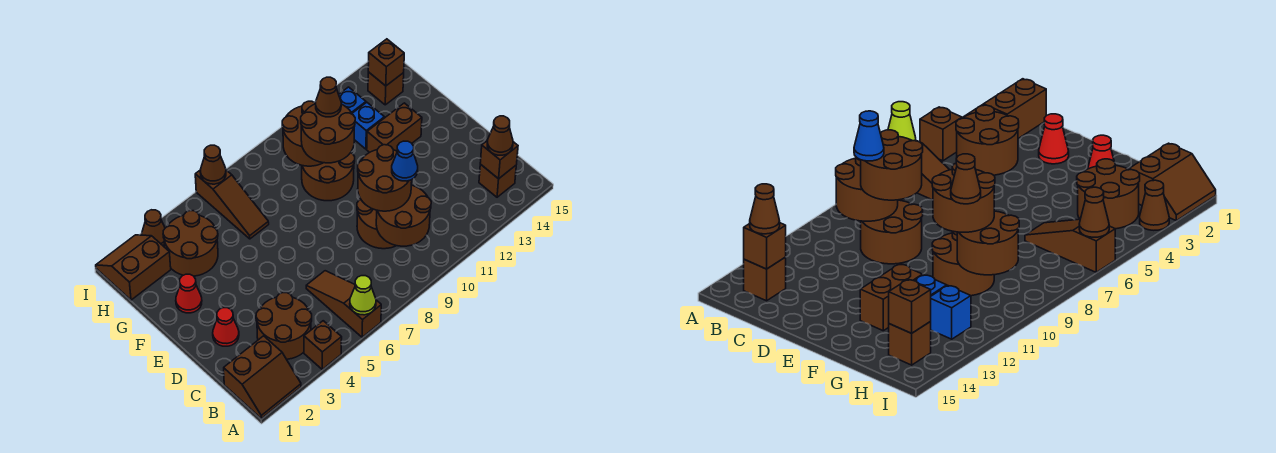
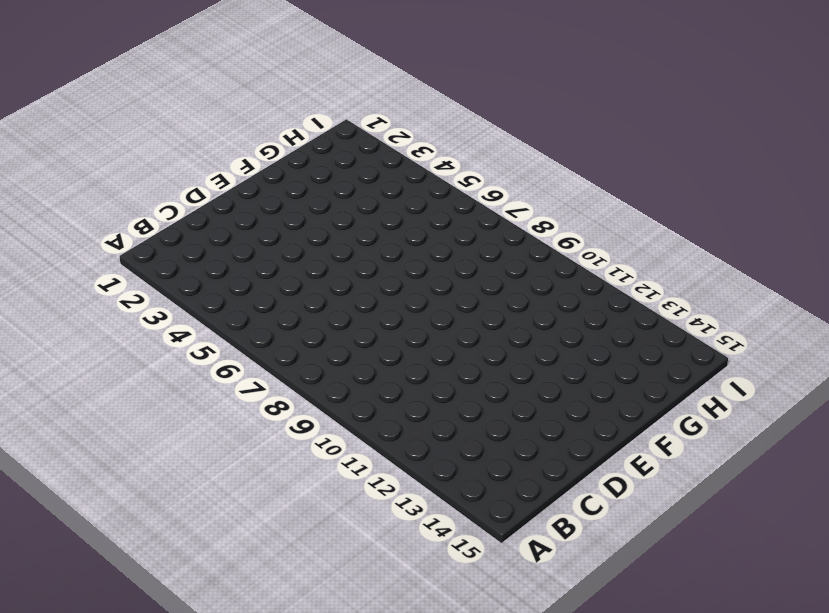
none -> brown 2x2 slope [224,336,301,419]
none -> brown 1x1 brick [304,321,342,369]
none -> brown 1x3 slope [306,271,381,337]

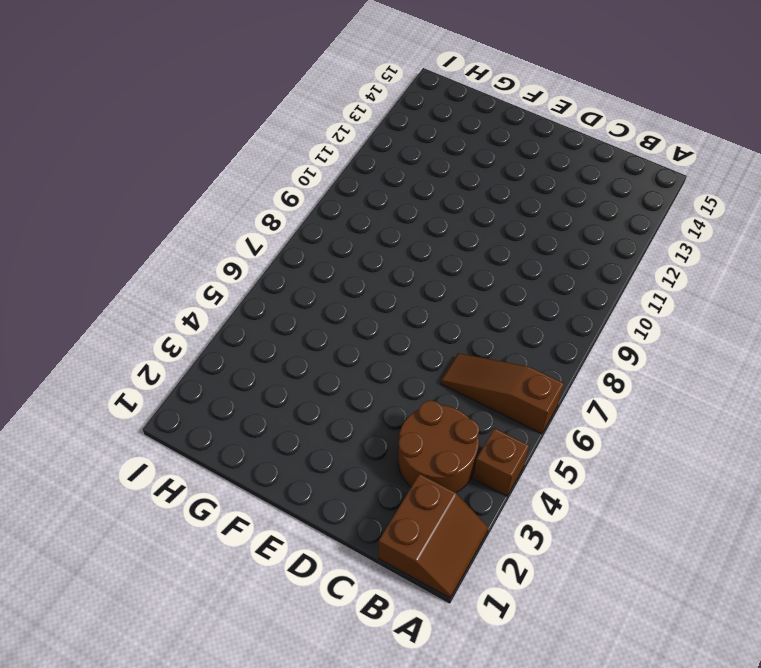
none -> brown 1x1 brick [479,164,516,197]
none -> brown 2x2 round brick [357,199,396,249]
none -> red 1x1 cone [213,308,239,346]

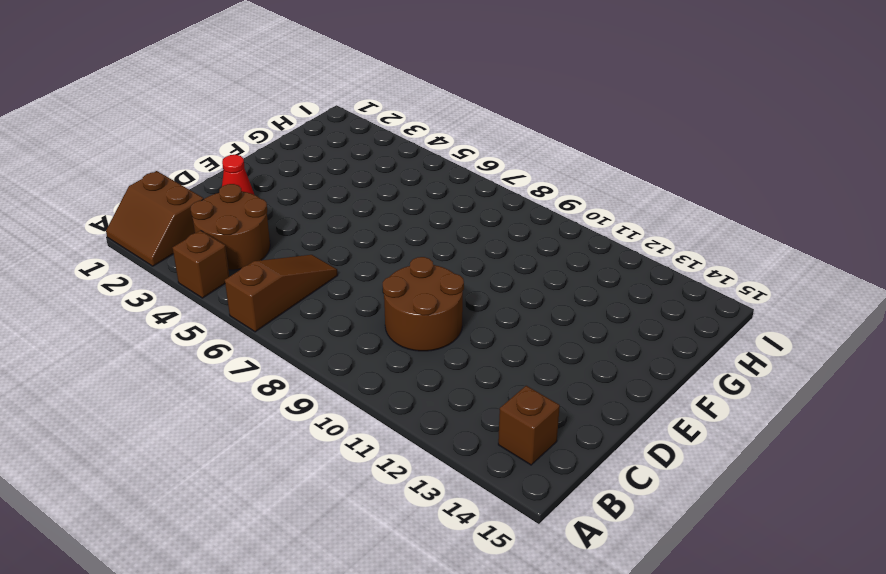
none -> red 1x1 cone [176,274,202,313]
none -> brown 2x2 round brick [302,152,355,201]
none -> brown 1x2 brick [367,103,422,152]

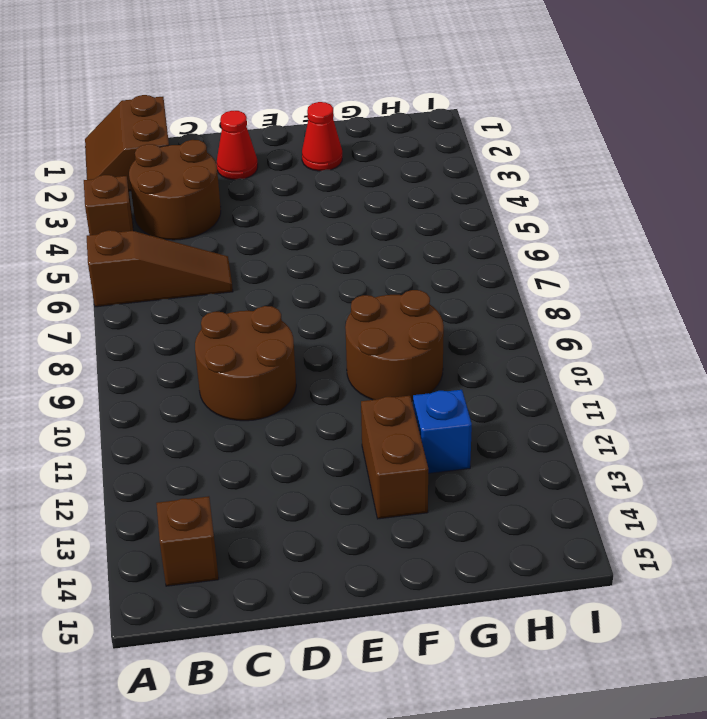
none -> brown 2x2 round brick [163,211,218,276]
none -> brown 1x3 slope [195,170,269,239]
none -> brown 2x2 slope [96,235,171,300]

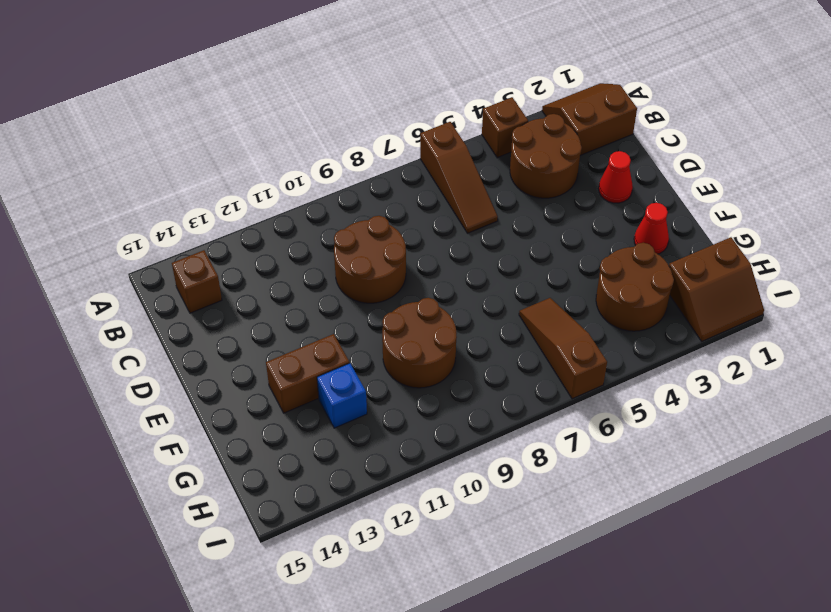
none -> blue 1x1 brick [339,87,366,113]
none -> brown 1x1 brick [368,72,404,105]
none -> brown 1x1 cone [142,210,165,245]

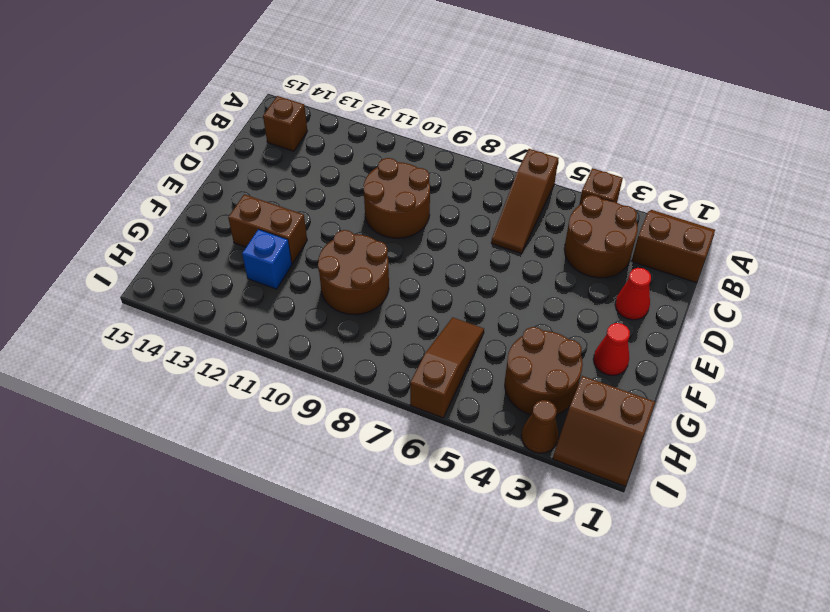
none -> blue 1x1 brick [339,87,366,113]
none -> brown 1x1 brick [368,72,404,105]
none -> lime 1x1 cone [350,276,376,315]

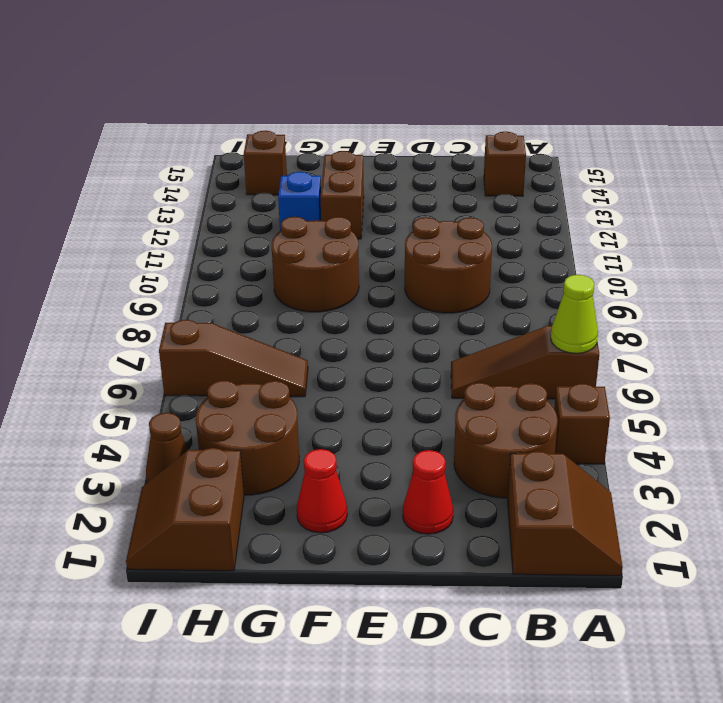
none -> blue 1x1 brick [339,87,366,113]
none -> brown 2x2 round brick [376,185,431,246]
none -> brown 1x1 brick [480,141,518,179]

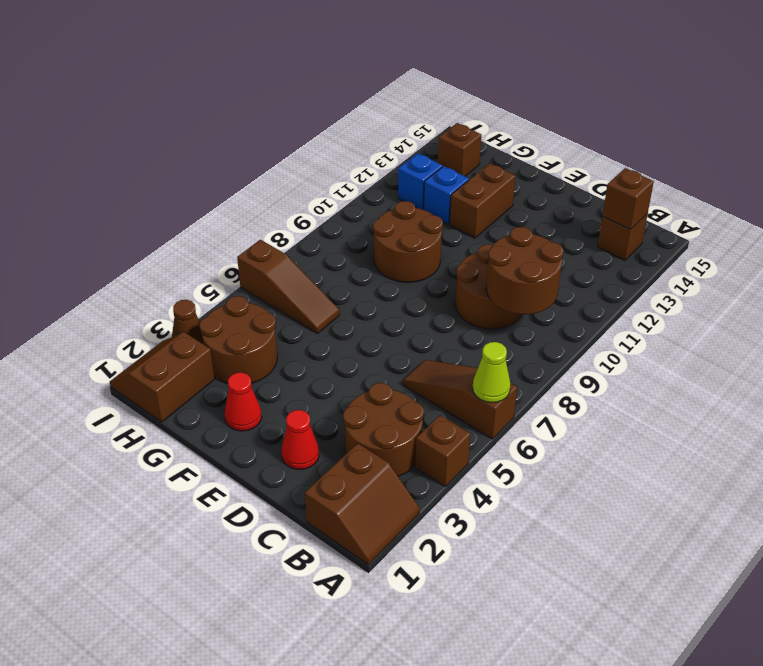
none -> brown 2x2 round brick [282,101,322,166]
none -> brown 1x1 brick [368,39,404,86]
none -> brown 1x1 cone [200,145,226,184]

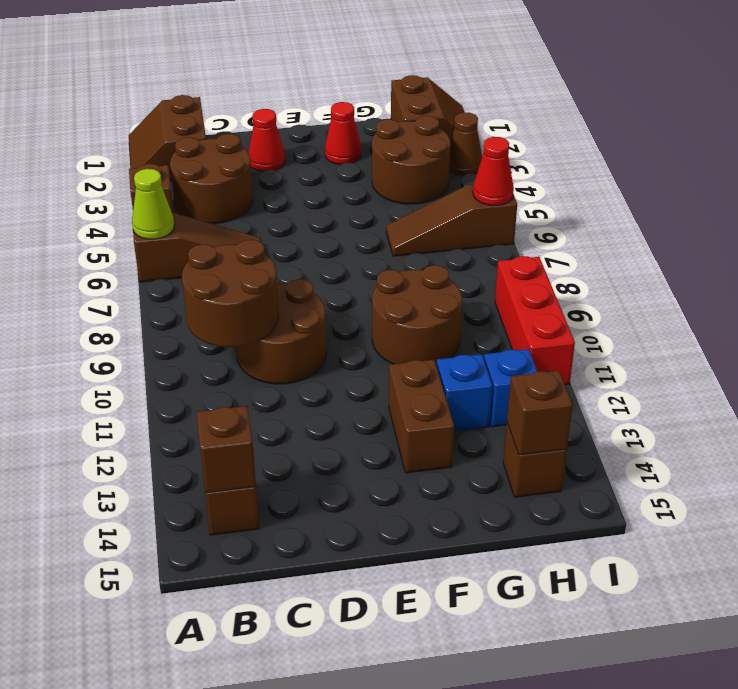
red 1x1 cone [473,137,514,205] -> brown 1x1 cone [200,145,226,184]
red 1x3 brick [495,256,575,385] -> none
none -> brown 2x2 round brick [282,101,322,166]
none -> brown 1x1 cone [487,116,513,155]
none -> brown 2x2 round brick [358,145,412,211]

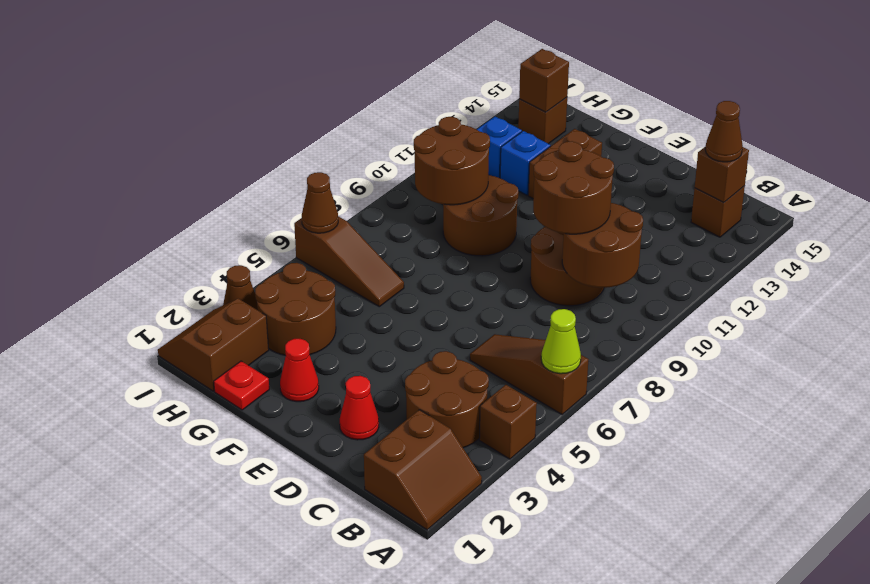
red 1x1 plate [214,361,269,410] -> none
none -> brown 2x2 round brick [301,104,355,163]
none -> blue 1x1 cone [392,141,418,181]
none -> brown 1x1 cone [316,77,341,117]

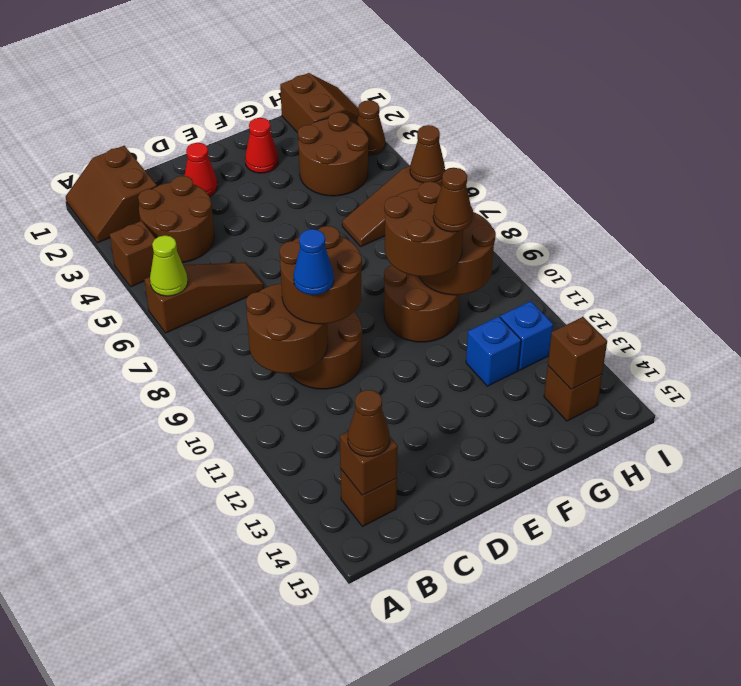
none -> brown 1x2 brick [367,103,422,152]

